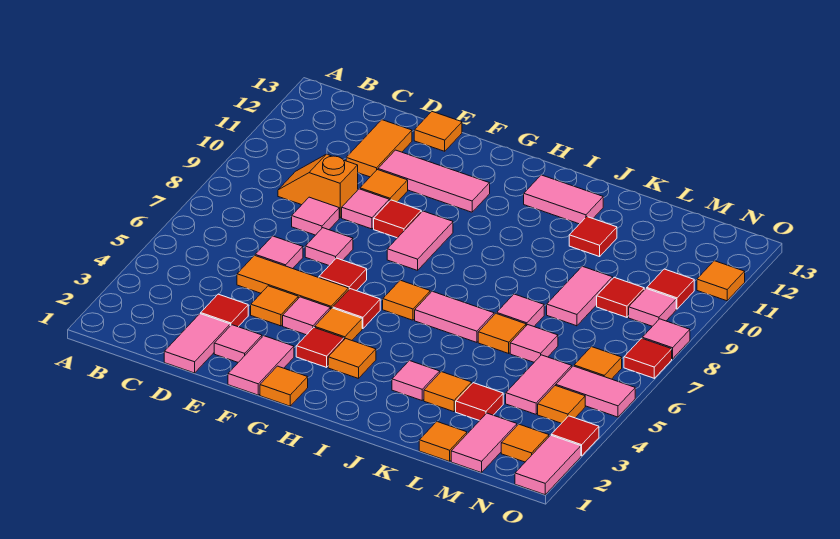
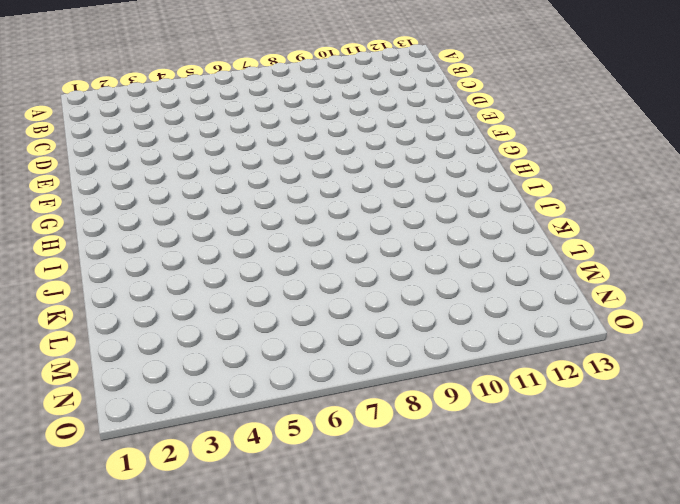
none -> orange 1x2 slope [278,154,358,218]
none -> pink 1x2 tile [164,314,230,373]
none -> red 1x1 tile [200,294,248,327]
none -> orange 1x3 tile [237,255,349,309]

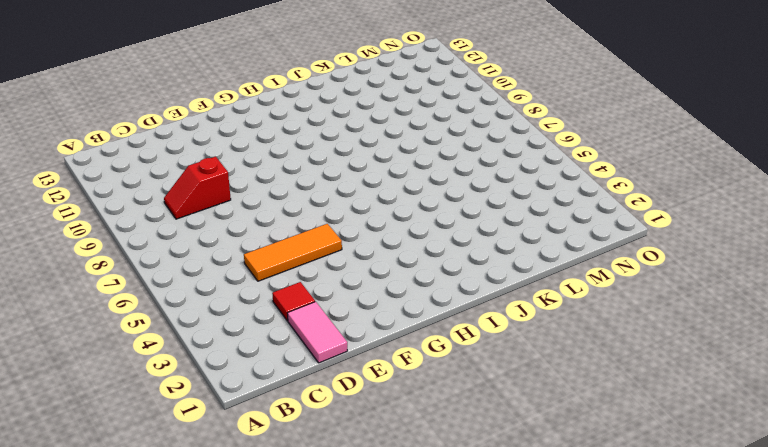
red 1x2 slope [164,157,231,219] -> orange 1x2 slope [278,154,358,218]
none -> pink 1x1 tile [255,236,303,269]
none -> pink 1x1 tile [292,197,339,235]
none -> orange 1x2 tile [346,120,412,177]
none -> pink 1x1 tile [214,325,262,362]

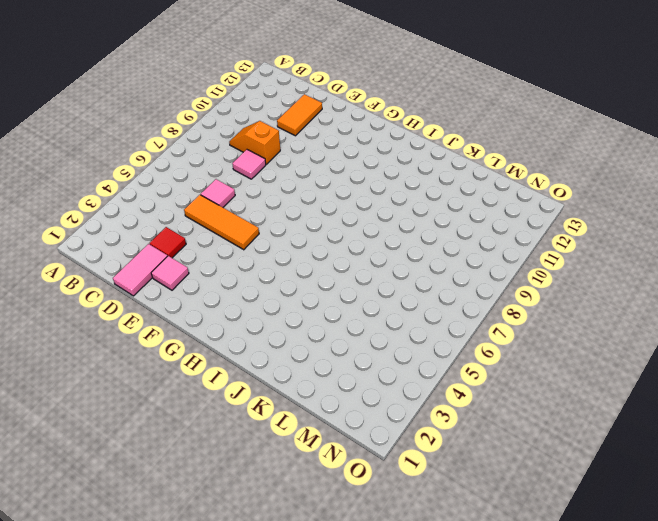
none -> orange 1x1 tile [251,286,298,326]
none -> pink 1x1 tile [305,228,353,265]
none -> pink 1x1 tile [342,189,389,229]
none -> orange 1x1 tile [360,170,408,202]

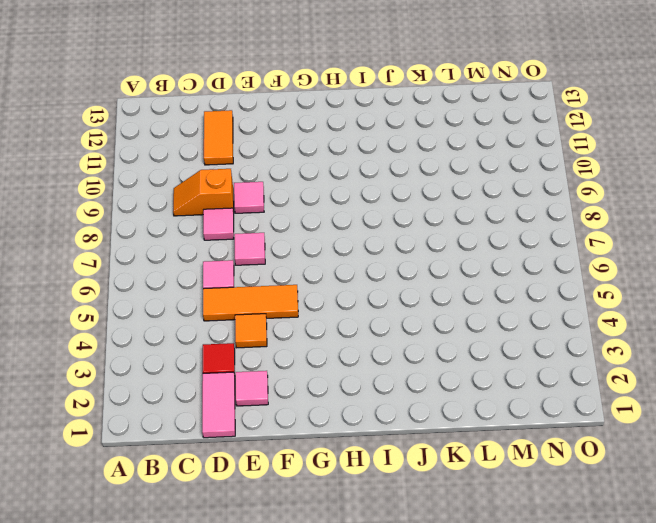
none -> orange 1x1 tile [360,170,408,202]
none -> pink 1x3 tile [378,150,490,212]
none -> orange 1x1 tile [414,112,462,151]
none -> pink 1x2 tile [228,336,294,395]

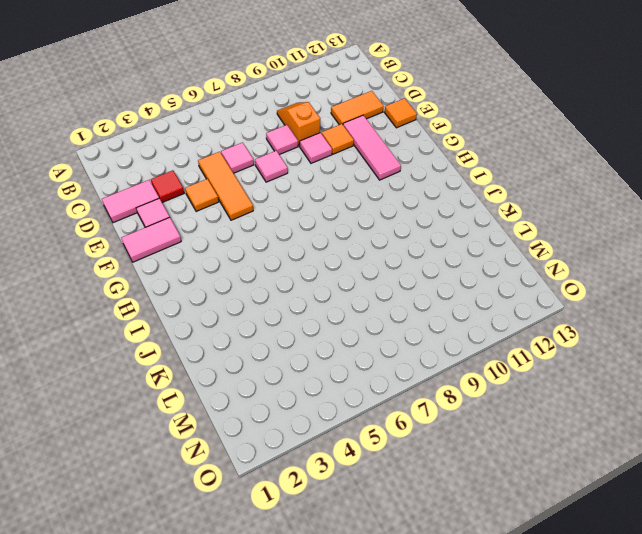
none -> pink 1x1 tile [283,297,330,335]
none -> red 1x1 tile [319,258,367,291]
none -> red 1x1 tile [374,200,421,238]
none -> orange 1x1 tile [260,366,308,406]

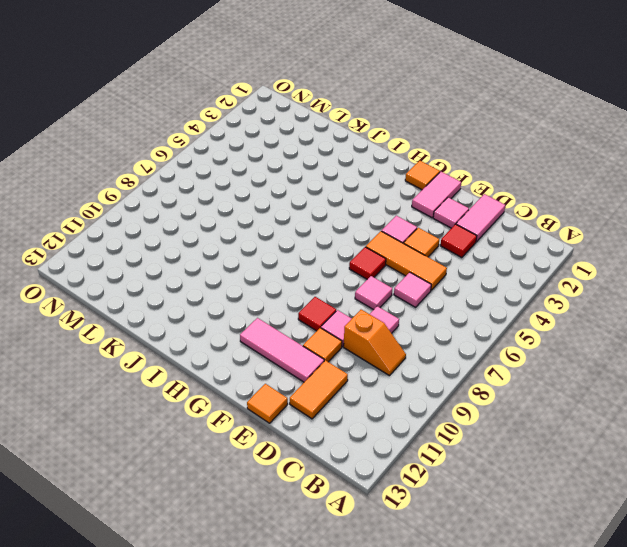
none -> red 1x1 tile [296,327,344,367]
none -> orange 1x1 tile [315,308,362,340]
none -> red 1x1 tile [333,289,380,329]
none -> pink 1x2 tile [387,211,453,270]

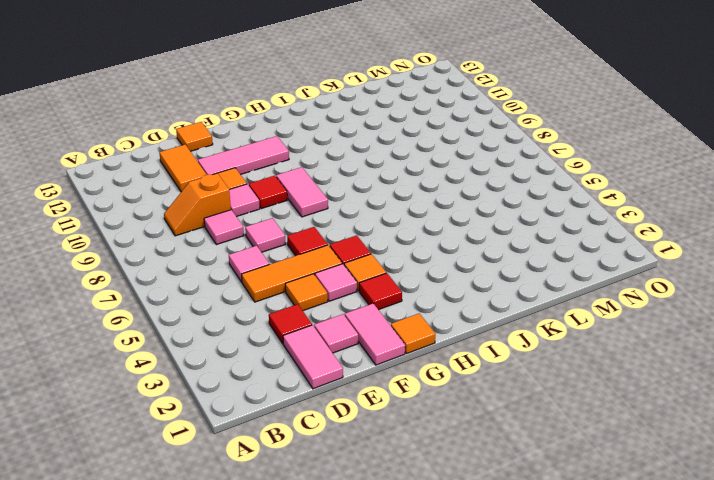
none -> orange 1x1 tile [328,338,376,379]
none -> orange 1x1 tile [383,280,430,320]
none -> pink 1x2 tile [415,291,494,342]
none -> pink 1x2 tile [524,175,603,224]

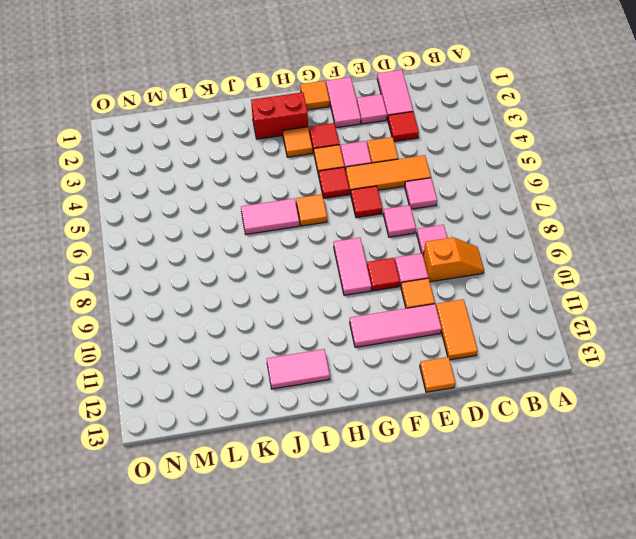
red 1x2 brick [251,92,308,139] -> none
none -> pink 1x1 tile [392,361,440,400]
none -> orange 1x1 tile [424,372,472,412]
none -> orange 1x1 tile [478,314,526,353]
none -> pink 1x1 tile [497,294,544,326]

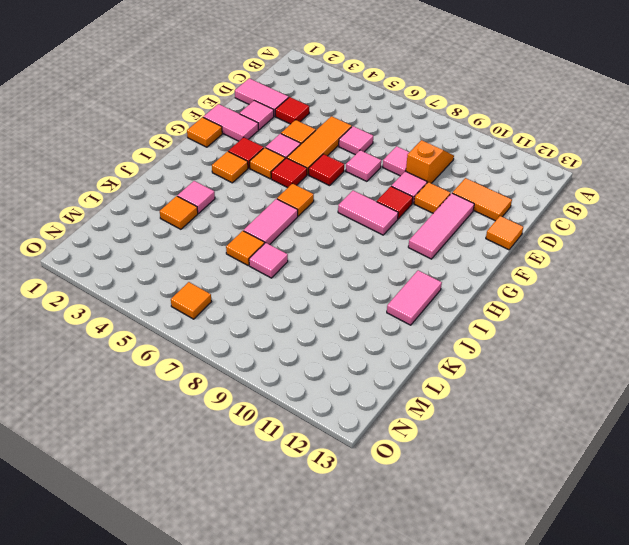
none -> red 1x1 tile [569,217,617,257]
none -> orange 1x1 tile [419,422,467,461]
none -> red 1x1 tile [456,383,503,421]
none -> pink 1x1 tile [510,325,558,362]

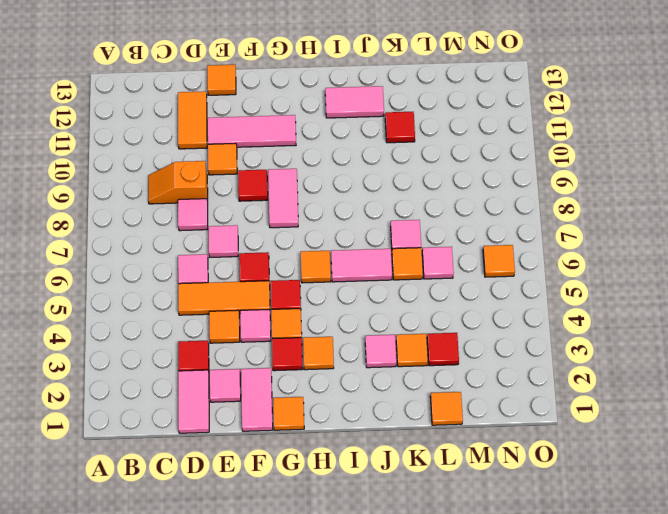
none -> pink 1x1 tile [342,189,389,229]
none -> pink 1x2 tile [547,266,613,326]
none -> pink 1x2 tile [451,413,517,473]
none -> pink 1x2 tile [506,355,572,414]

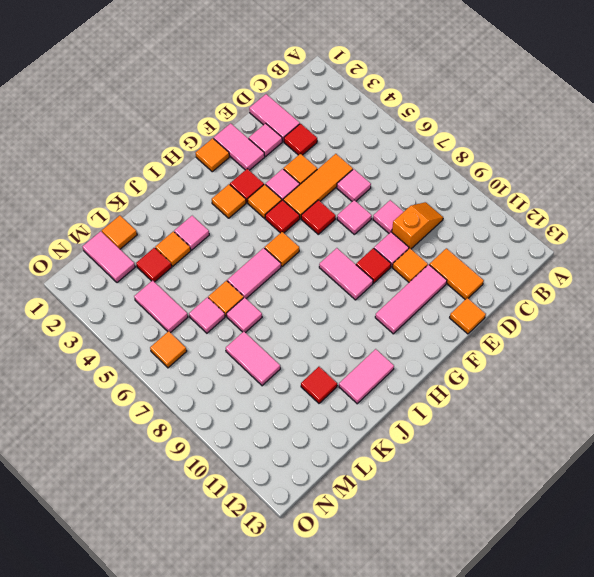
none -> red 1x1 tile [597,277,644,317]
none -> orange 1x1 tile [501,424,549,462]
none -> orange 1x1 tile [538,386,585,423]
none -> pink 1x2 tile [556,366,635,417]

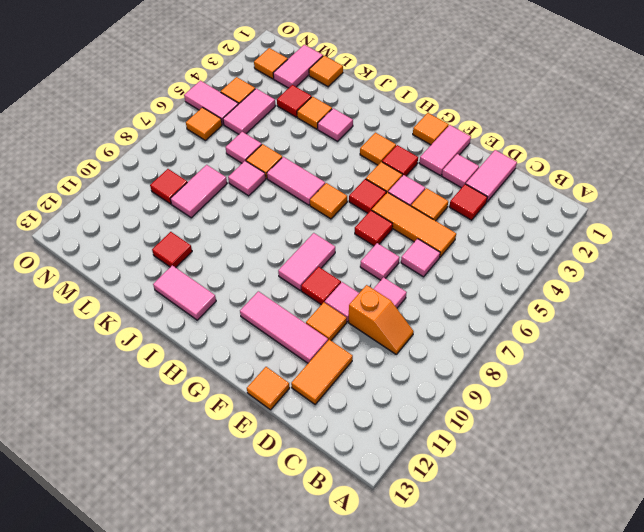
none -> pink 1x1 tile [629,288,676,326]
none -> red 1x1 tile [647,269,694,309]
none -> pink 1x2 tile [515,435,581,495]
none -> red 1x1 tile [551,416,599,456]

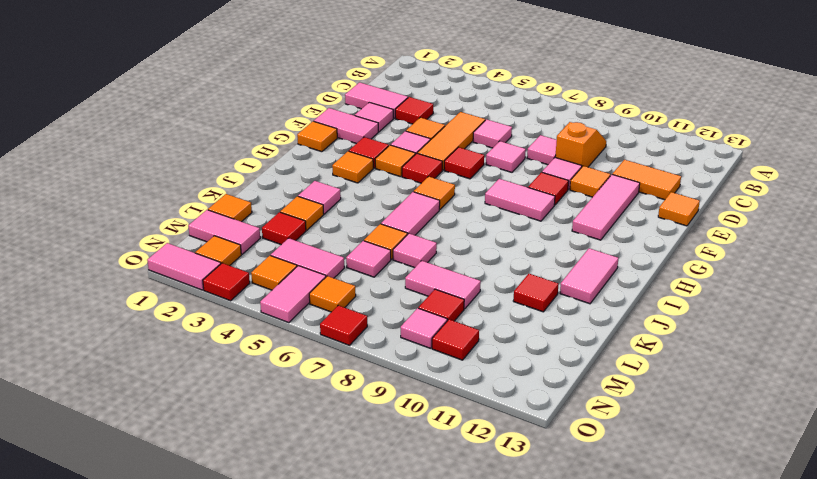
none -> pink 1x1 tile [642,319,690,359]
none -> orange 1x1 tile [697,261,745,301]

